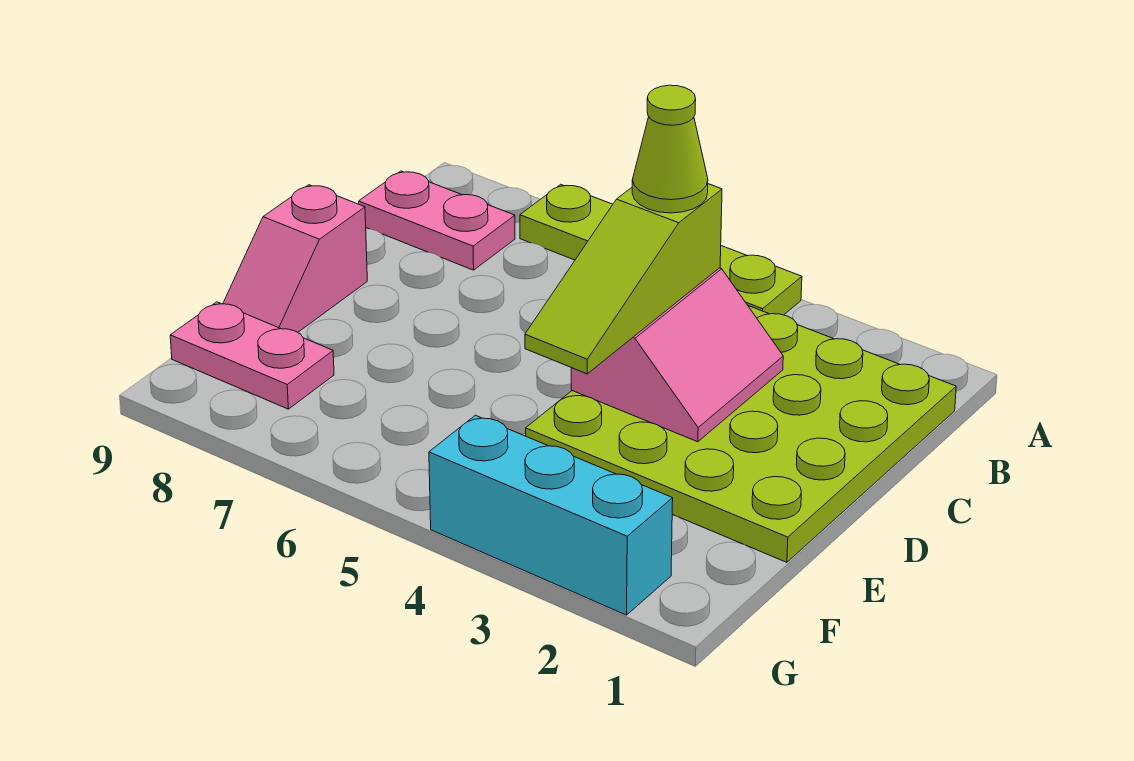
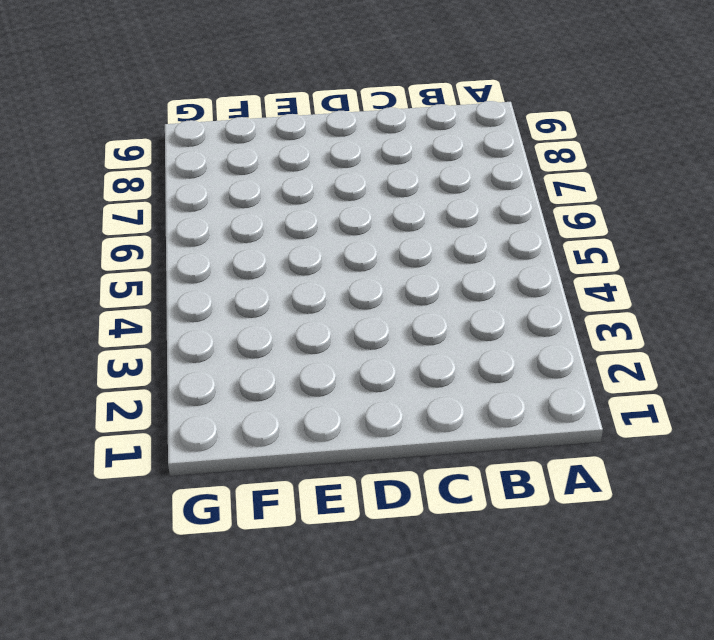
none -> lime 1x4 plate [520,184,802,315]
none -> lime 4x4 plate [526,306,956,562]

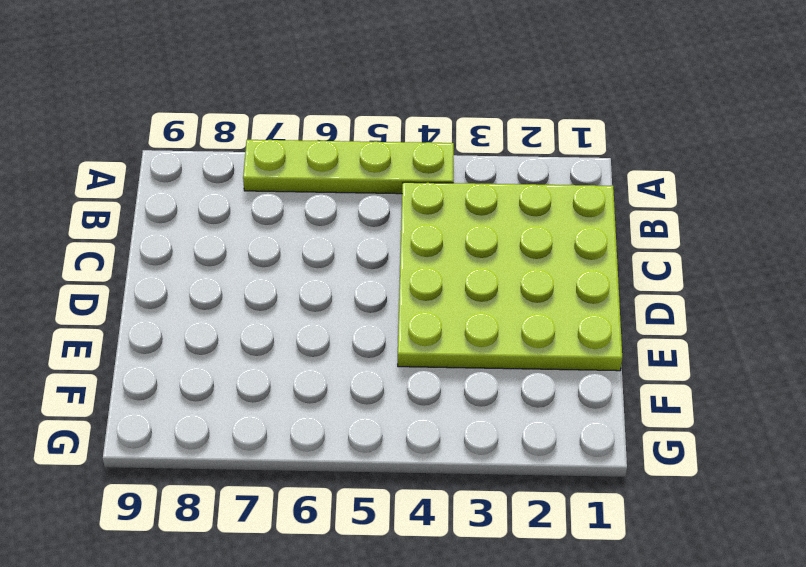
none -> pink 1x2 plate [359,171,515,270]
none -> pink 1x2 slope [223,185,367,332]

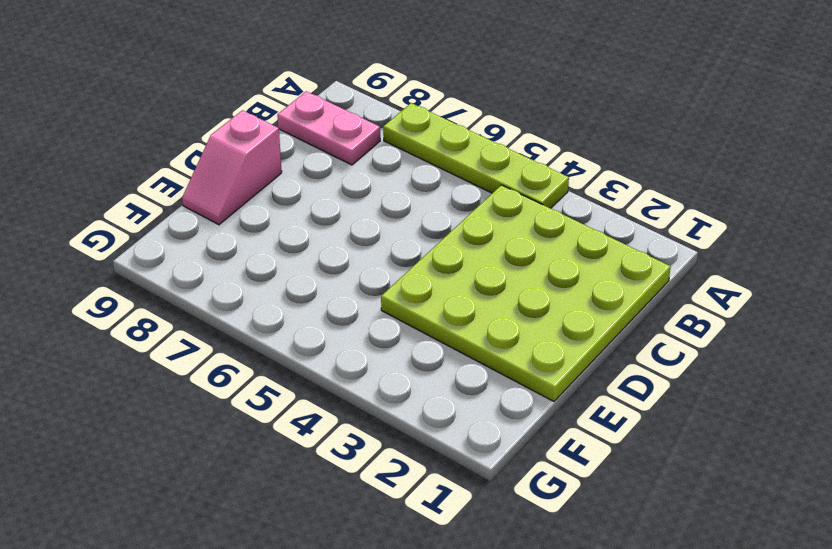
none -> pink 1x2 plate [170,302,334,409]
none -> cyan 1x3 brick [429,415,673,615]

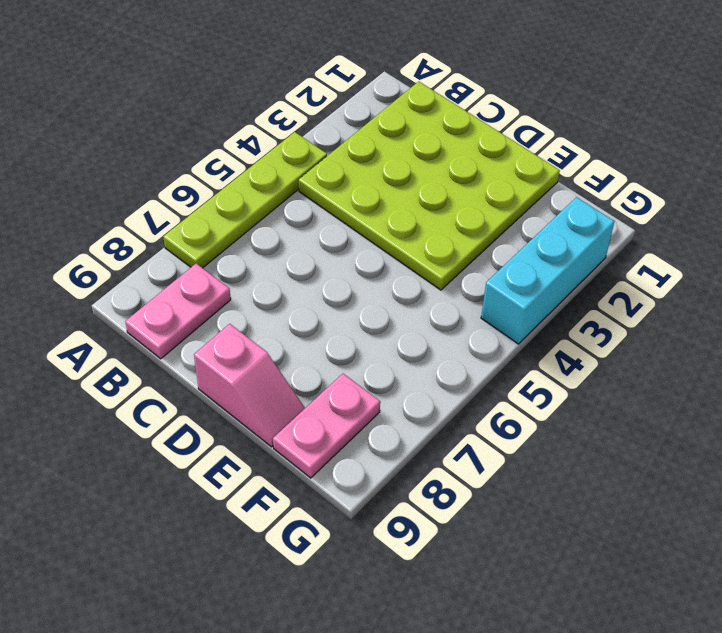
none -> pink 2x2 slope [571,268,783,442]
none -> lime 1x3 slope [525,184,722,374]

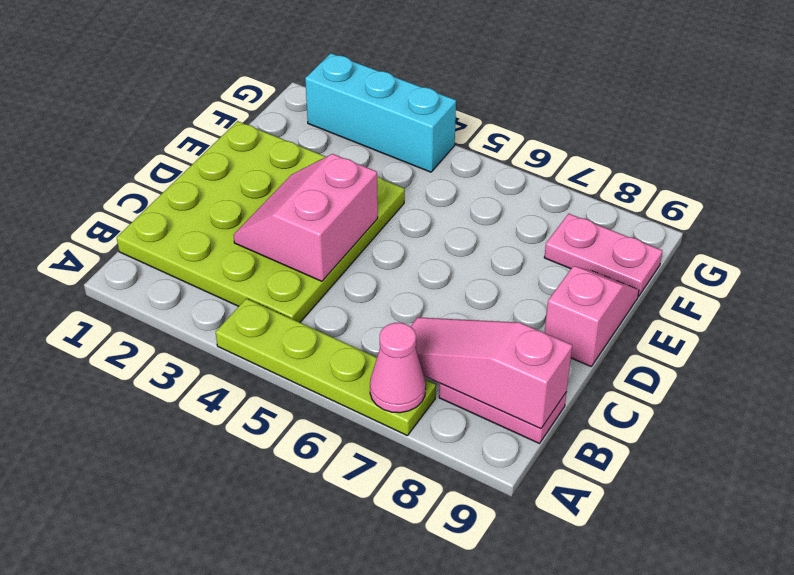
pink 1x1 cone [370,323,426,413] -> none
pink 1x3 slope [410,317,572,429] -> none
none -> lime 1x3 slope [525,184,722,374]
none -> lime 1x1 cone [632,85,708,213]

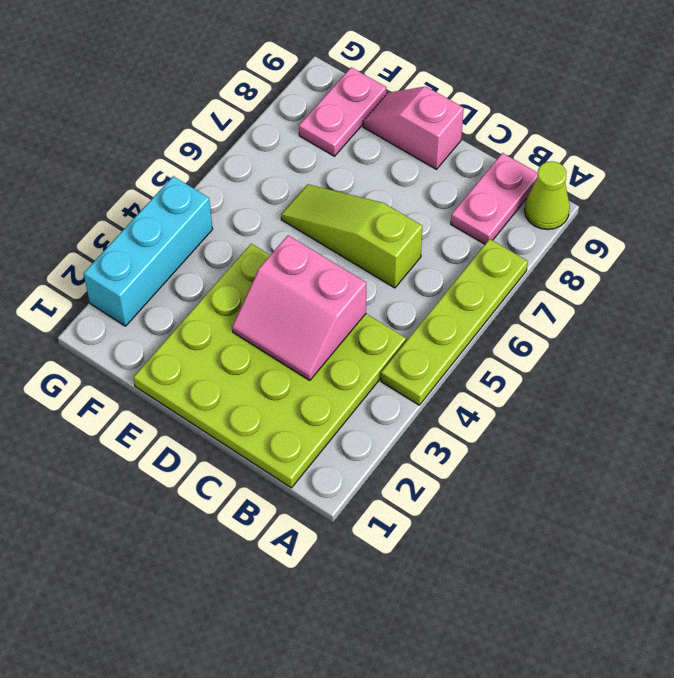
lime 1x1 cone [525,161,570,229] -> lime 1x1 cone moved to [632,85,708,213]
lime 1x3 slope [281,184,422,288] -> lime 1x3 slope moved to [525,184,722,374]

